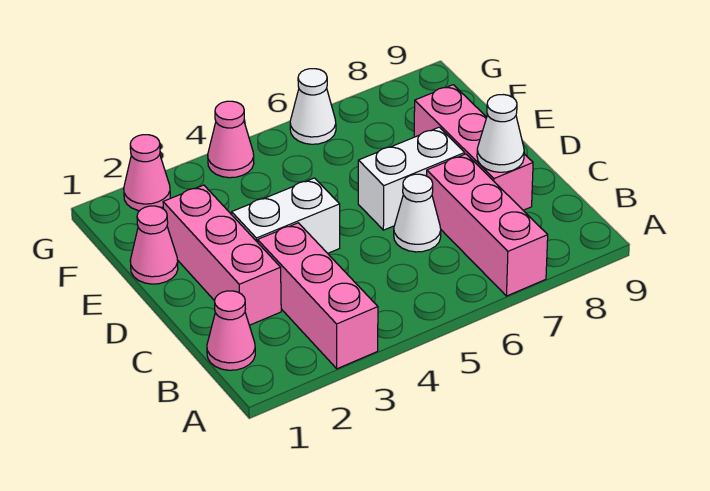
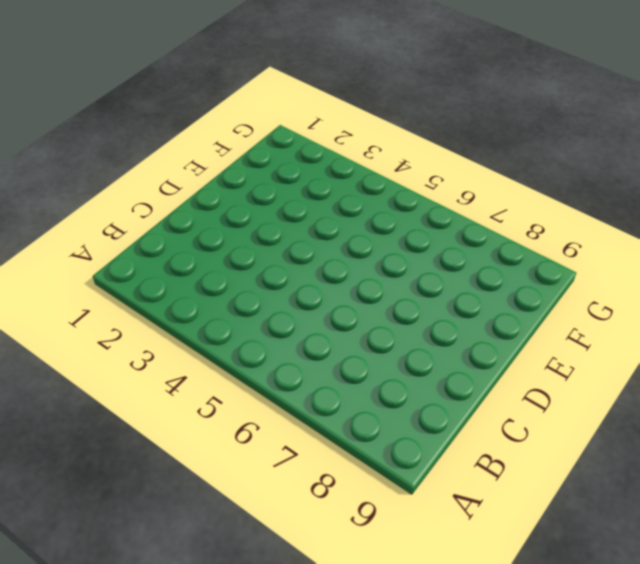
none -> pink 1x3 brick [258,223,378,369]
none -> pink 1x3 brick [427,154,548,296]
none -> pink 1x1 cone [207,291,255,370]

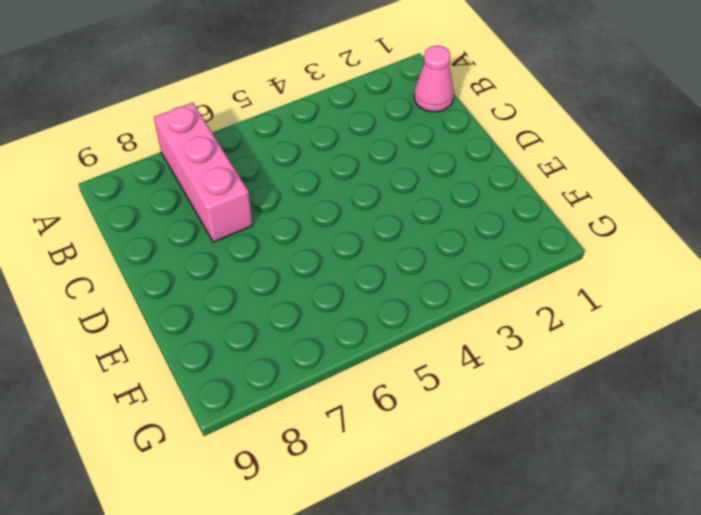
none -> pink 1x3 brick [258,223,378,369]
none -> pink 1x3 brick [163,185,281,325]
none -> white 1x1 cone [394,174,441,252]

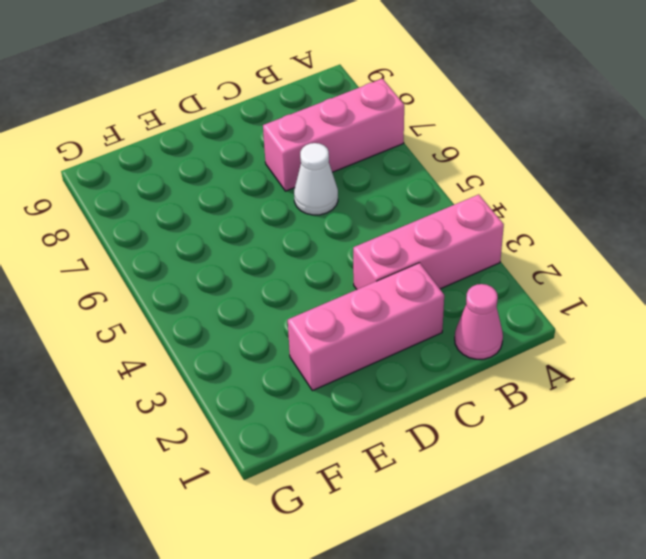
none -> pink 1x3 brick [414,85,533,210]
none -> white 1x2 brick [232,178,340,253]
none -> white 1x2 brick [358,127,465,230]

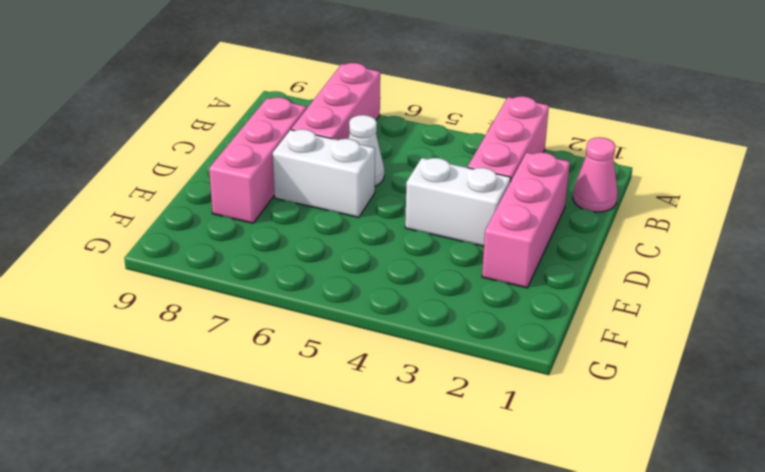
none -> pink 1x1 cone [130,206,178,284]
none -> pink 1x1 cone [124,135,170,211]
none -> pink 1x1 cone [208,101,254,178]

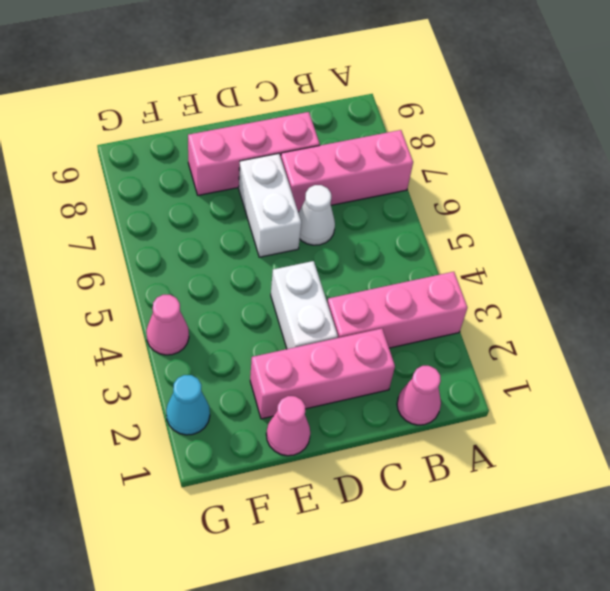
cyan 1x1 cone [166,375,210,435] -> pink 1x1 cone [124,135,170,211]
none -> white 1x1 cone [290,69,336,144]
none -> white 1x1 cone [477,95,524,172]

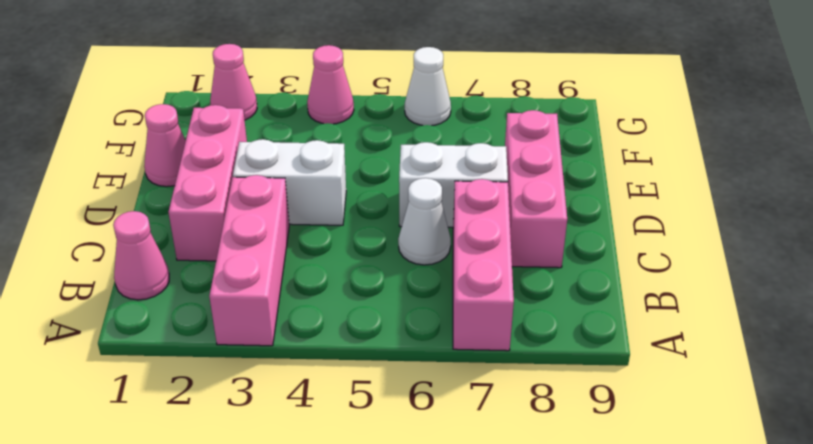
none -> white 1x1 cone [477,95,524,172]

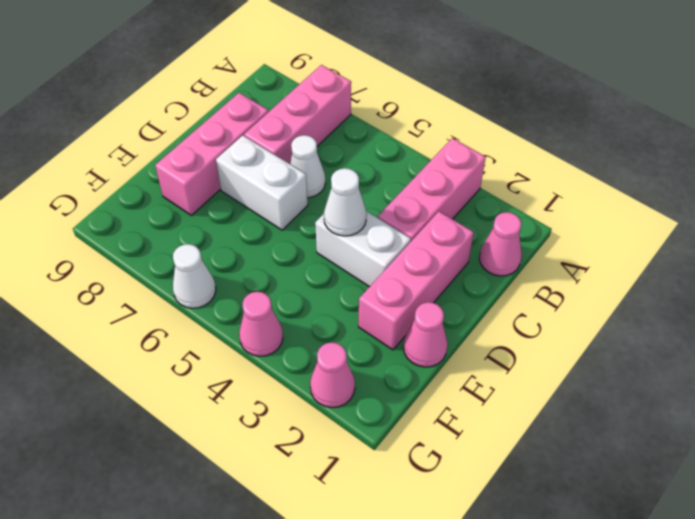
white 1x1 cone [324,168,367,236] -> white 1x1 cone moved to [477,95,524,172]

